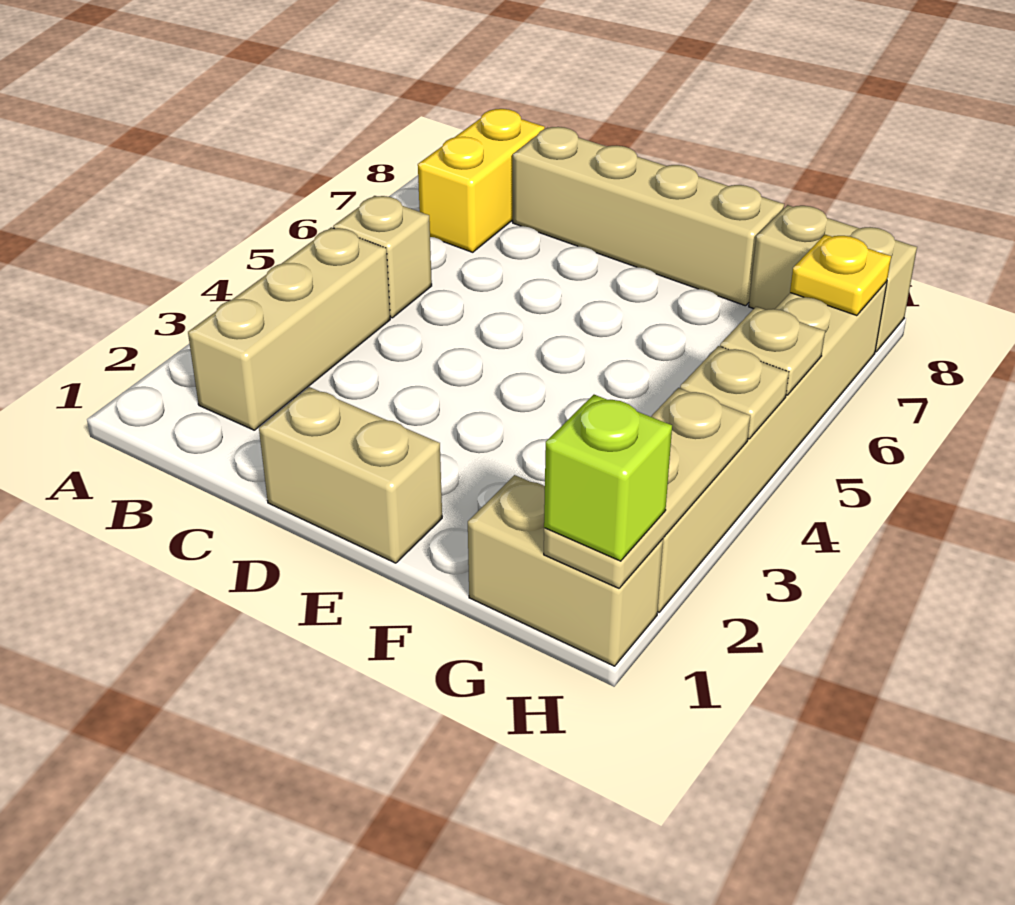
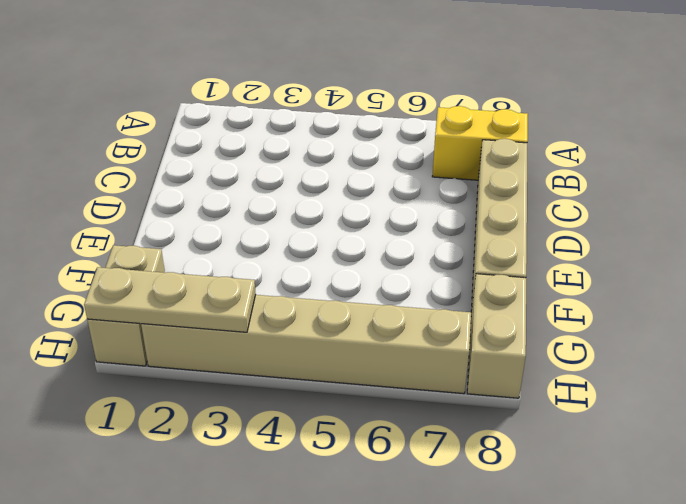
none -> tan 1x3 brick [188,227,390,430]
none -> tan 1x1 brick [333,196,432,318]
none -> tan 1x2 brick [259,387,442,563]

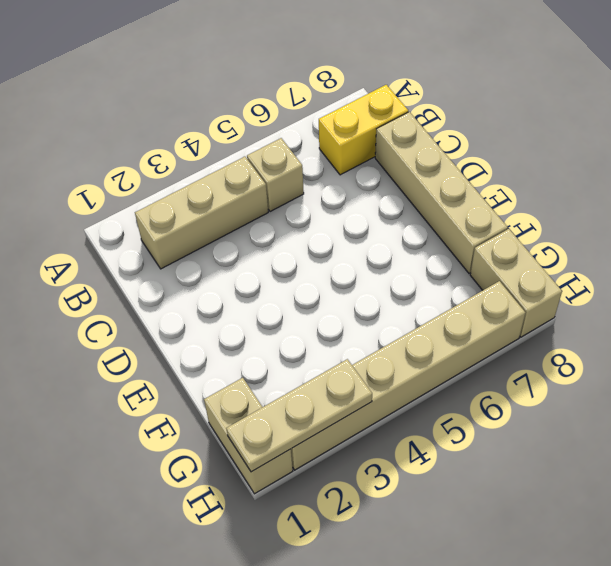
none -> tan 1x2 brick [259,387,442,563]
none -> tan 1x1 plate [680,346,789,439]
none -> tan 1x1 plate [720,307,825,395]

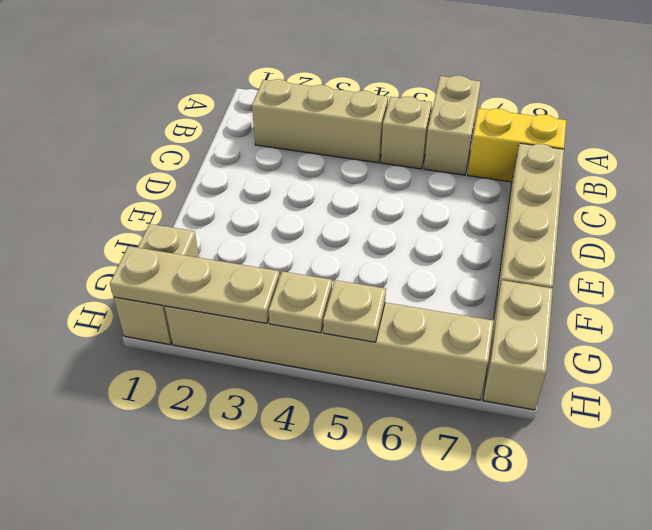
tan 1x2 brick [424,76,481,175] -> tan 1x2 brick moved to [259,387,442,563]
none -> yellow 1x1 plate [790,235,891,316]
none -> lime 1x1 brick [544,395,672,561]

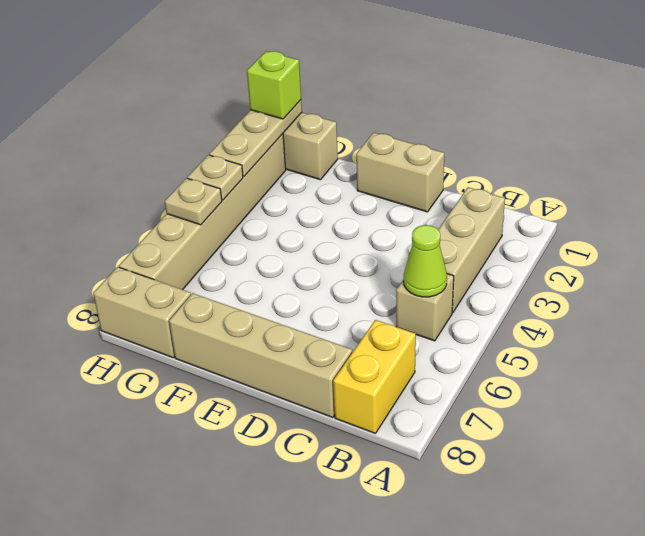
lime 1x1 cone [404,225,447,297] -> none
none -> yellow 1x1 plate [790,235,891,316]

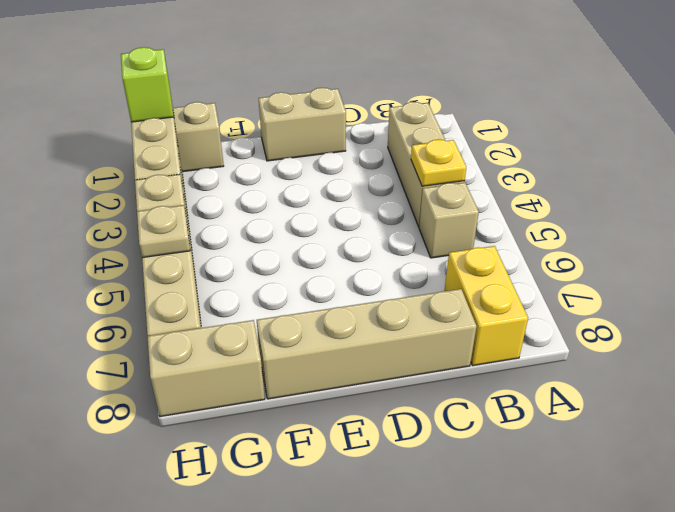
yellow 1x1 plate [411,139,466,186] -> yellow 1x1 plate moved to [790,235,891,316]

